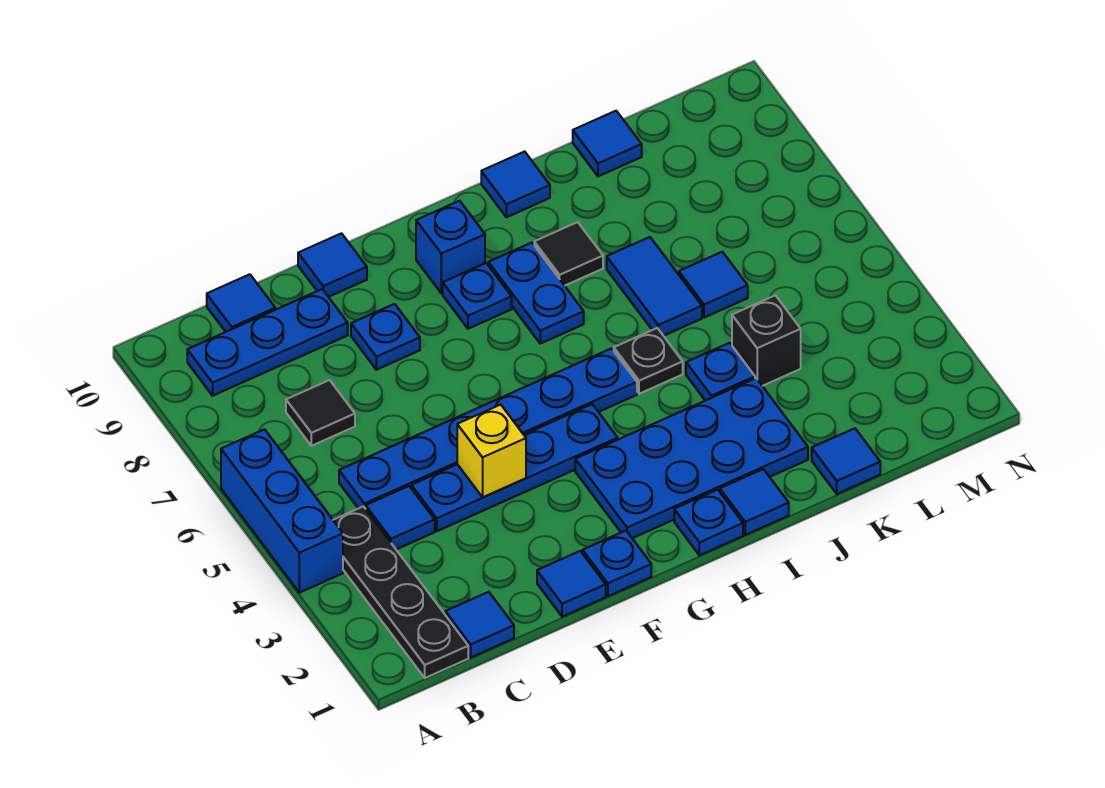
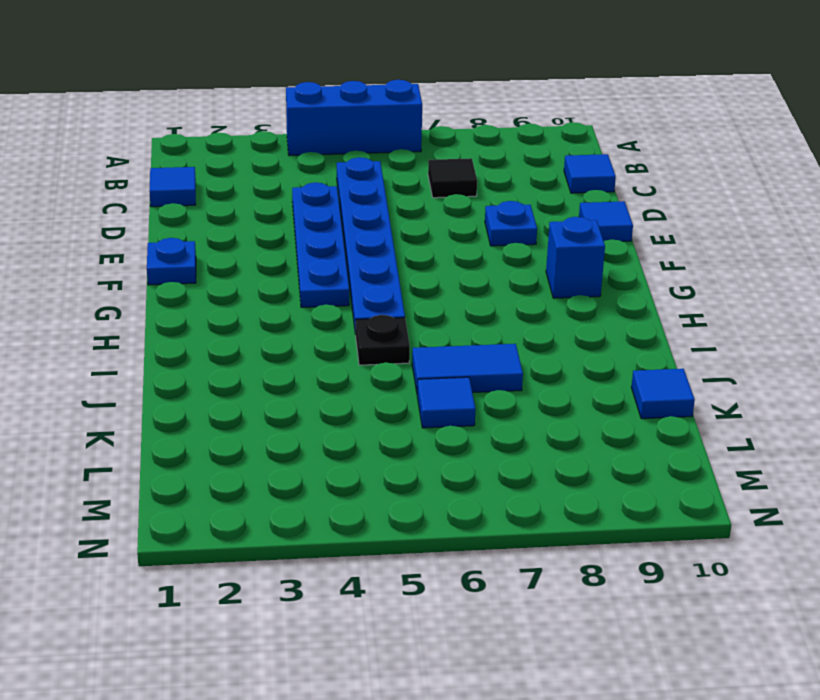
none -> black 1x4 plate [333,506,468,678]
none -> blue 1x3 plate [187,289,348,396]
none -> blue 1x1 tile [366,486,435,549]

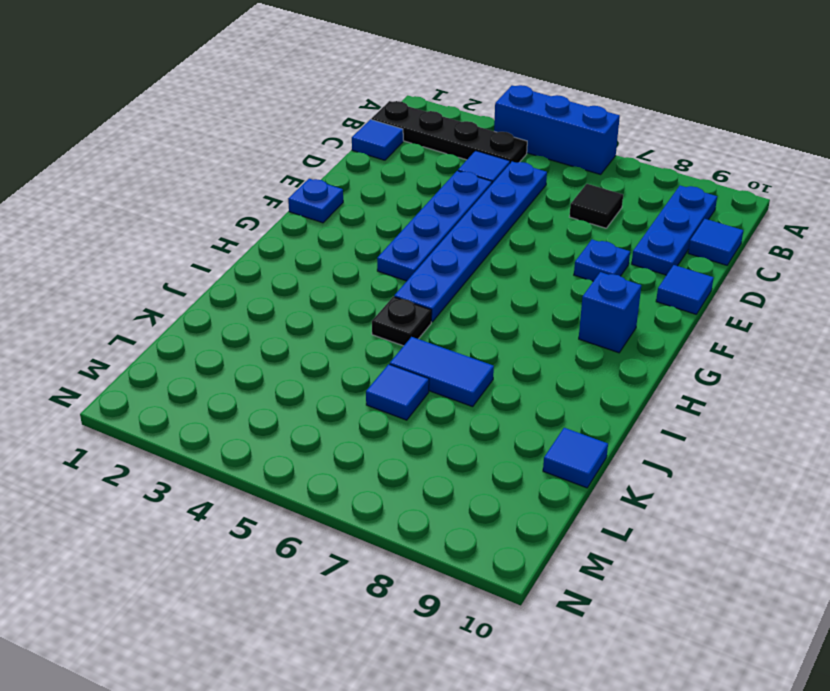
none -> blue 1x1 tile [537,551,606,617]
none -> blue 2x4 plate [575,378,808,538]
none -> blue 1x1 plate [443,263,512,329]

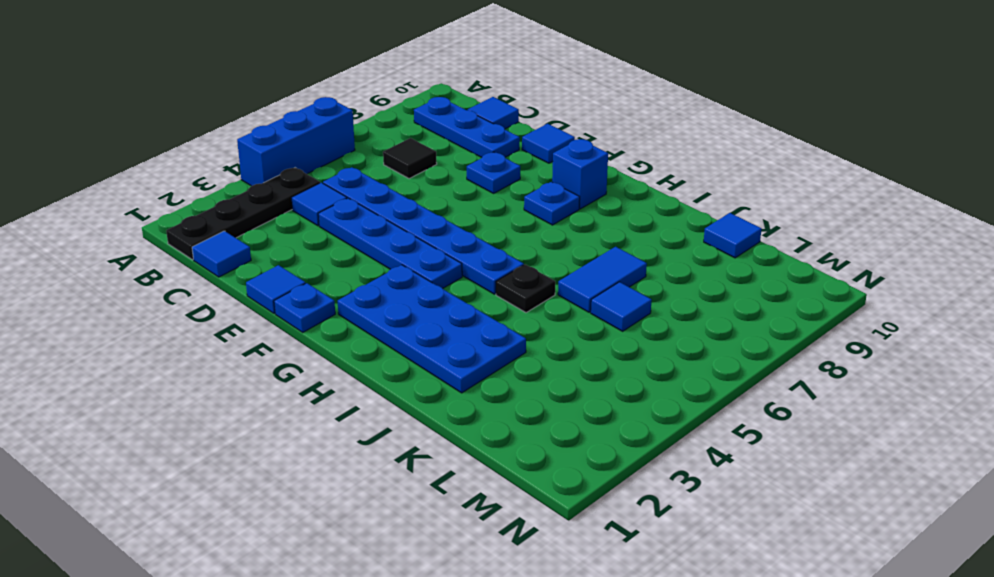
none -> blue 1x1 plate [674,490,743,555]
none -> blue 1x2 plate [488,243,584,344]
none -> blue 1x1 tile [720,469,789,535]

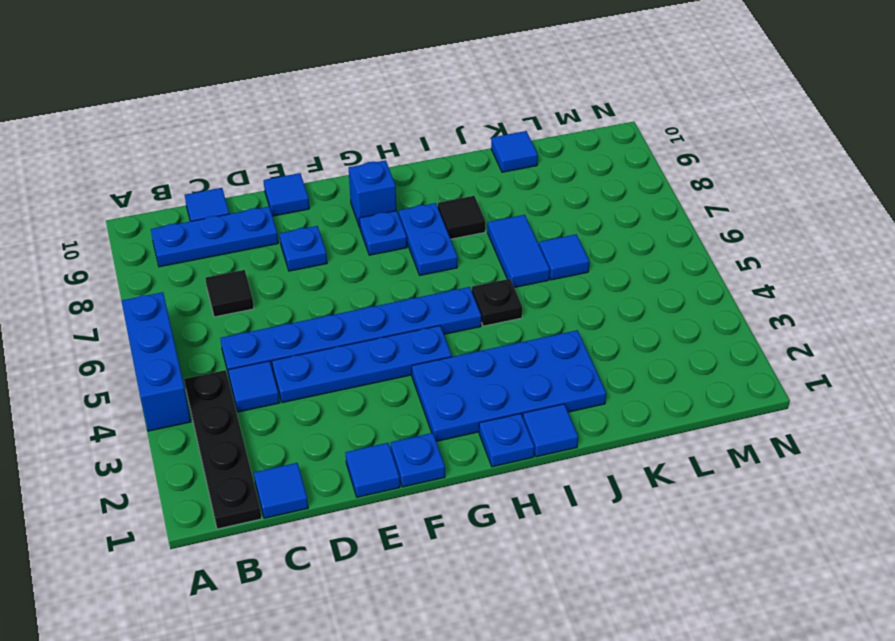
none -> blue 1x1 tile [481,151,550,217]
none -> blue 1x1 plate [686,343,755,401]
none -> blue 1x1 tile [812,428,880,494]

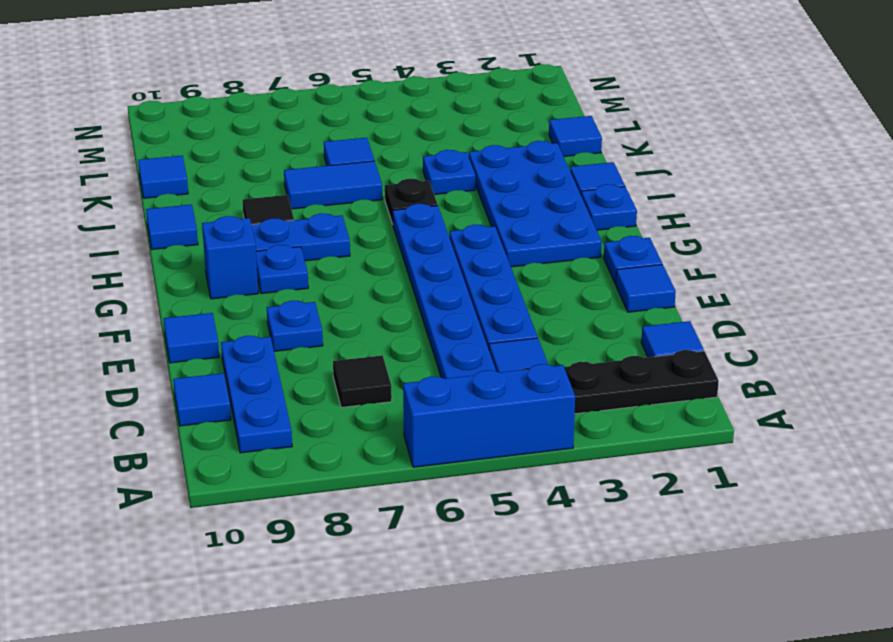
none -> black 1x1 brick [732,295,801,386]
none -> yellow 1x1 brick [457,405,526,497]

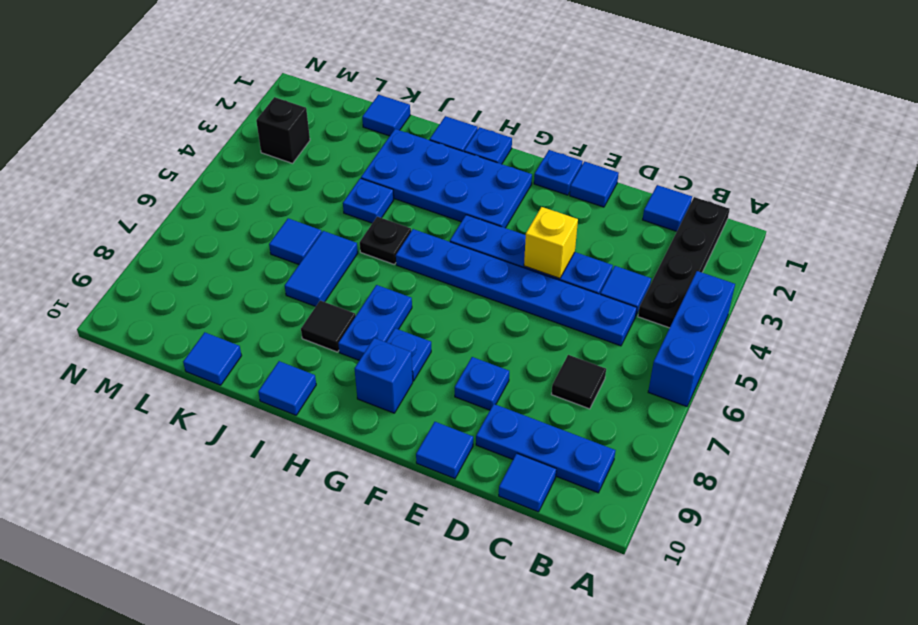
black 1x1 brick [256,97,310,163] -> black 1x1 brick moved to [732,295,801,386]

